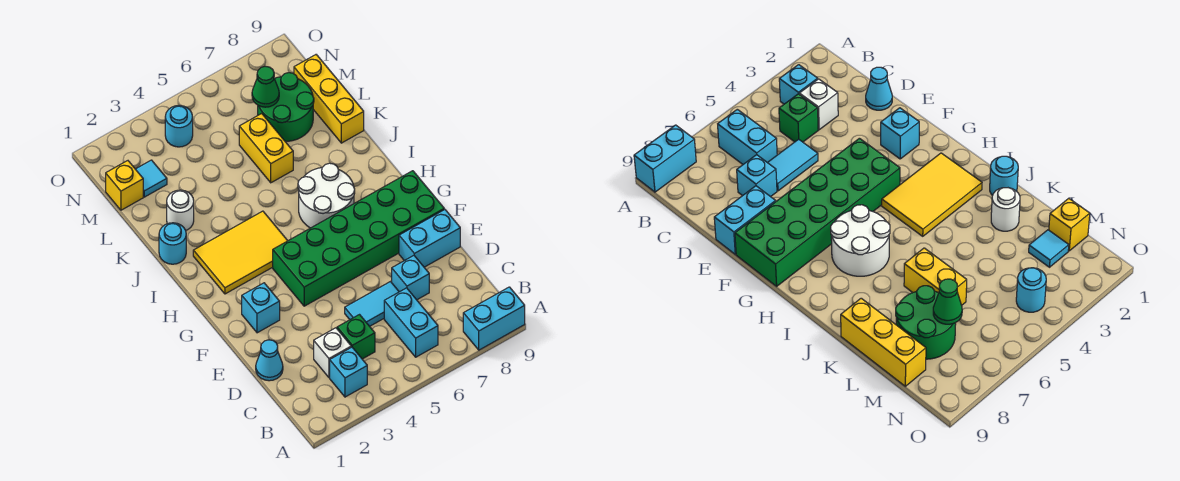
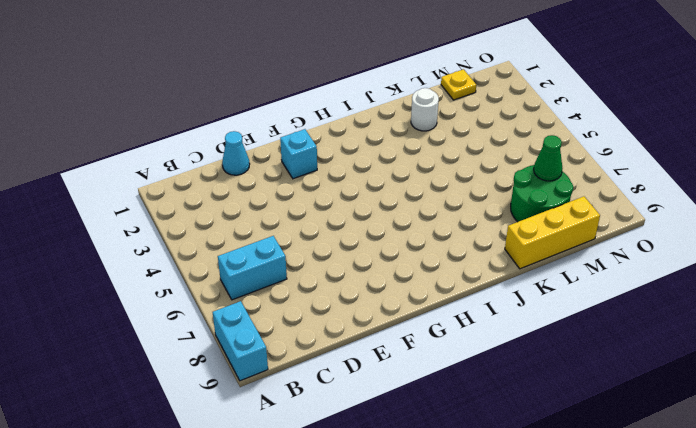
yellow 1x1 plate [441,69,476,100] -> yellow 1x1 brick [106,161,143,210]
none -> cyan 1x1 brick [330,347,367,397]
none -> white 1x1 brick [314,328,351,378]
none -> green 1x1 brick [337,315,375,359]

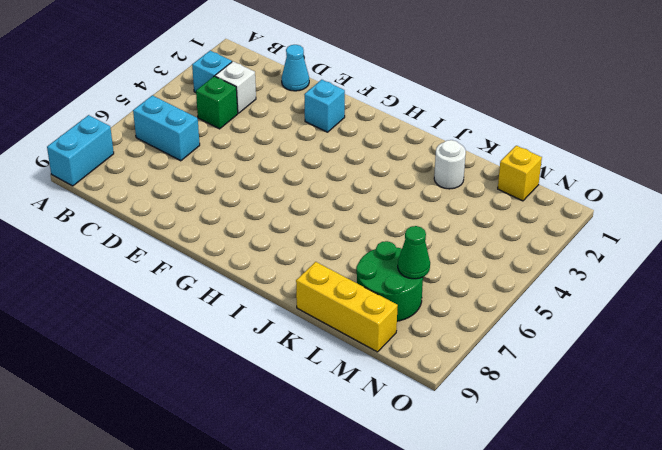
none -> cyan 1x2 tile [345,282,399,326]
none -> cyan 1x1 brick [392,256,429,300]
none -> cyan 1x2 brick [399,209,460,267]

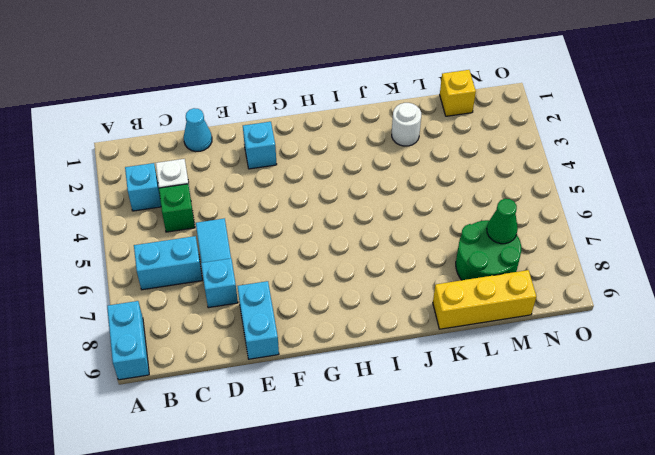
none -> green 2x6 brick [273,171,444,306]
none -> yellow 2x3 tile [193,211,288,294]
none -> white 2x2 round brick [298,163,355,228]

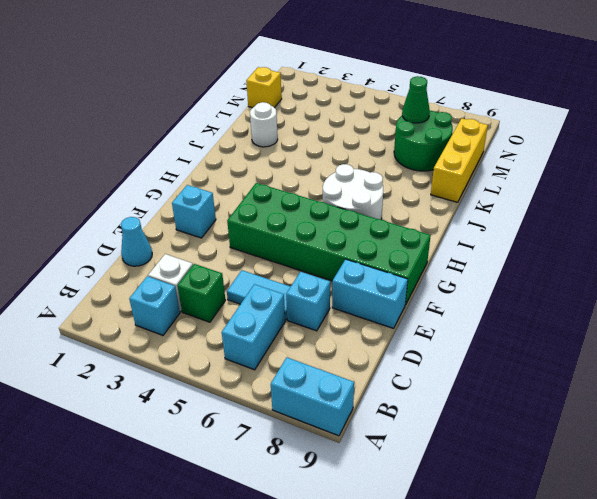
none -> yellow 2x3 tile [193,211,288,294]
none -> cyan 1x1 round brick [159,223,186,264]
none -> yellow 1x2 brick [239,114,293,183]

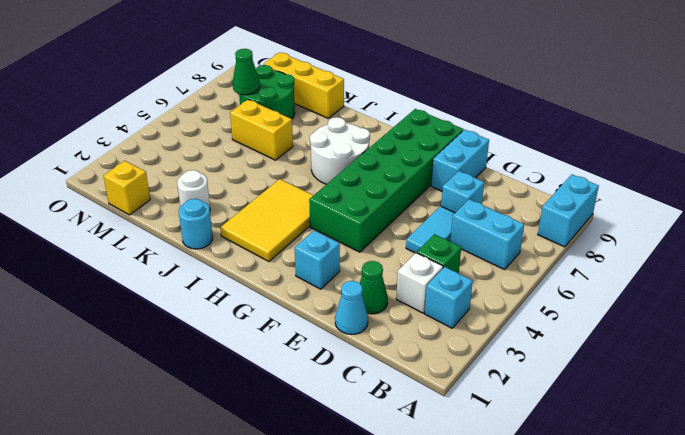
green 1x1 cone [360,261,388,314] -> none
none -> cyan 1x1 tile [136,160,167,197]
none -> cyan 1x1 round brick [165,105,193,147]

